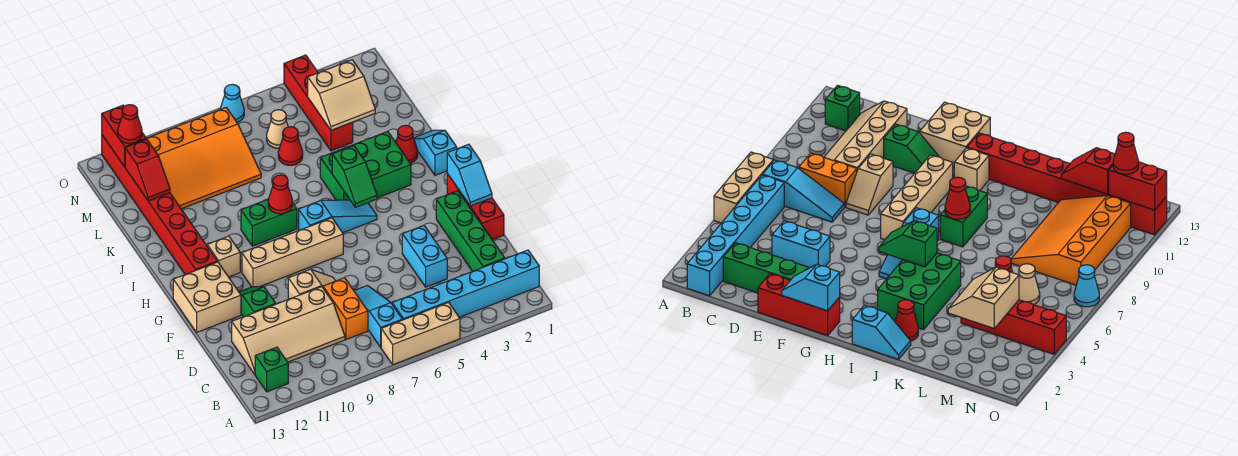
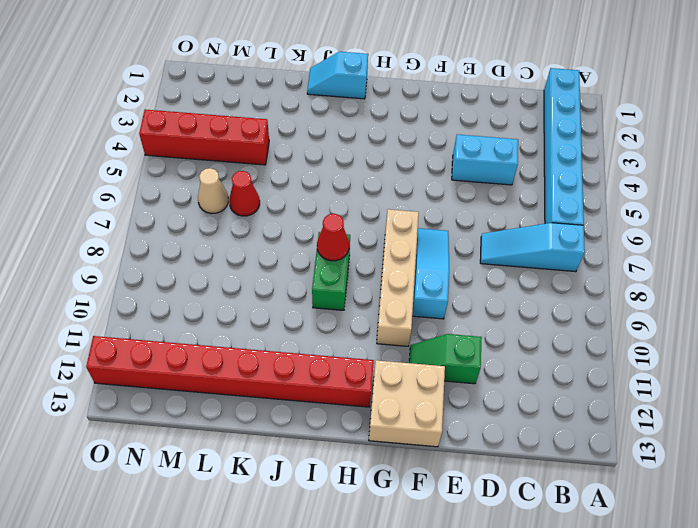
cyan 1x3 slope [412,228,449,319] -> cyan 1x3 slope moved to [299,200,377,233]
none -> tan 1x3 brick [381,302,460,365]
none -> green 1x1 brick [255,347,288,392]
none -> green 1x4 brick [436,191,505,271]
none -> orange 1x2 brick [323,278,368,340]

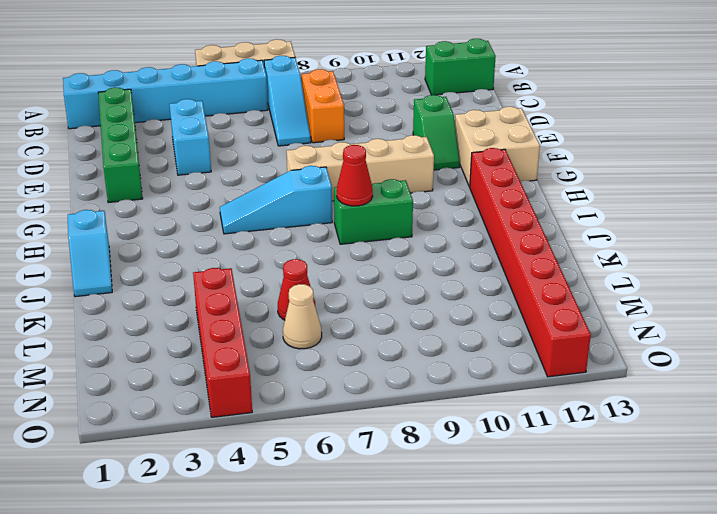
green 1x2 brick [425,39,496,95] -> green 1x1 brick [255,347,288,392]
none -> tan 2x4 slope [232,287,345,374]
none -> red 1x3 brick [447,174,504,240]
none -> tan 1x2 slope [288,269,335,299]
none -> tan 1x1 brick [207,236,240,277]

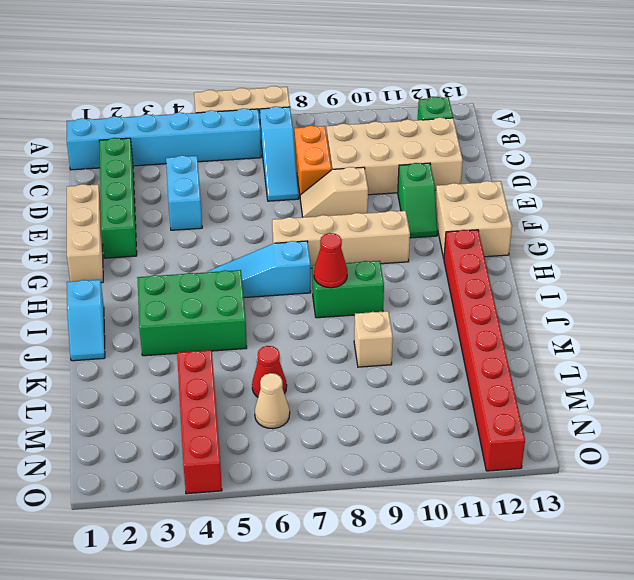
tan 2x4 brick [327,117,463,195] -> tan 2x4 slope [232,287,345,374]
tan 1x3 brick [67,184,103,283] -> red 1x3 brick [447,174,504,240]
tan 1x1 brick [354,311,393,367] -> tan 1x1 brick moved to [207,236,240,277]
none -> red 1x1 cone [396,125,418,163]
none -> orange 3x4 slope [146,108,261,209]
none -> cyan 1x1 cone [220,84,244,122]
none -> cyan 1x2 slope [447,144,492,206]

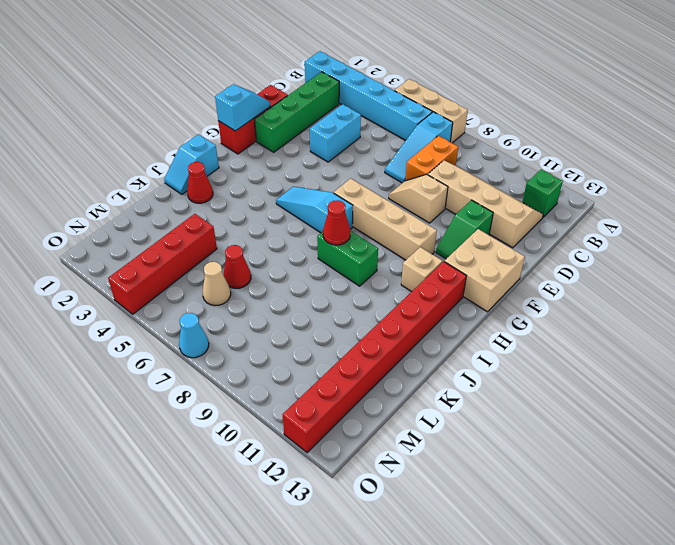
none -> green 2x3 brick [320,131,411,200]
none -> orange 3x4 slope [146,108,261,209]
none -> green 1x2 slope [332,146,377,207]
none -> tan 2x2 slope [308,60,375,130]

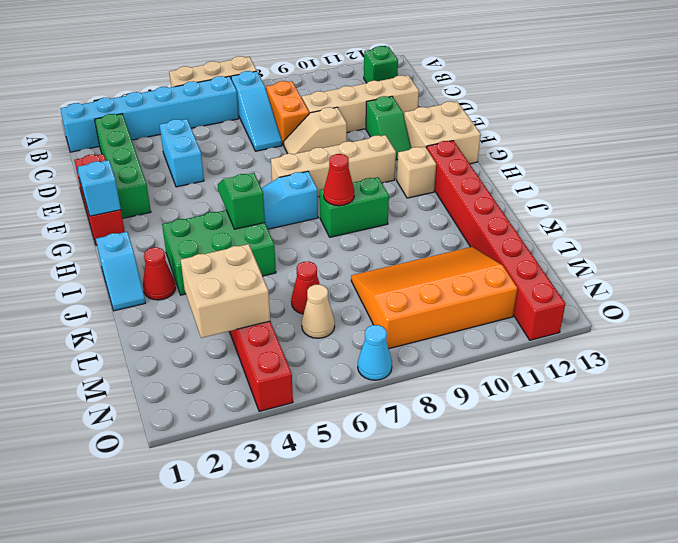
tan 2x2 brick [181,244,270,338] -> tan 2x2 slope [308,60,375,130]
none -> red 1x2 slope [125,139,170,201]
none -> red 1x2 brick [102,105,146,167]
none -> red 1x1 cone [118,105,142,143]

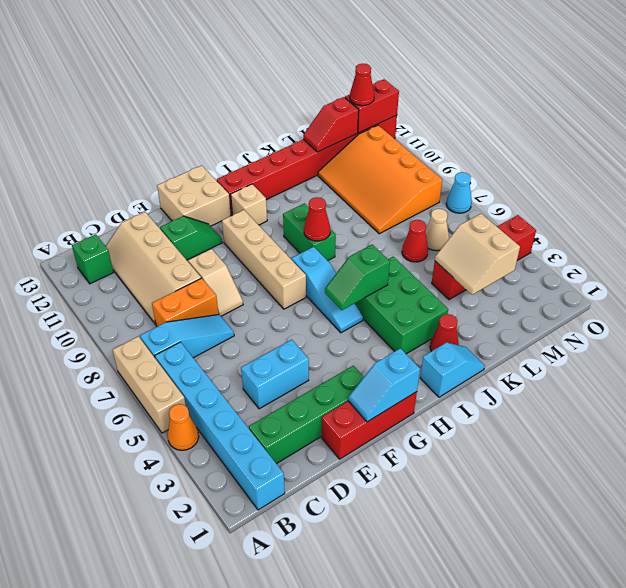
orange 1x1 cone [168,404,199,450] -> none

